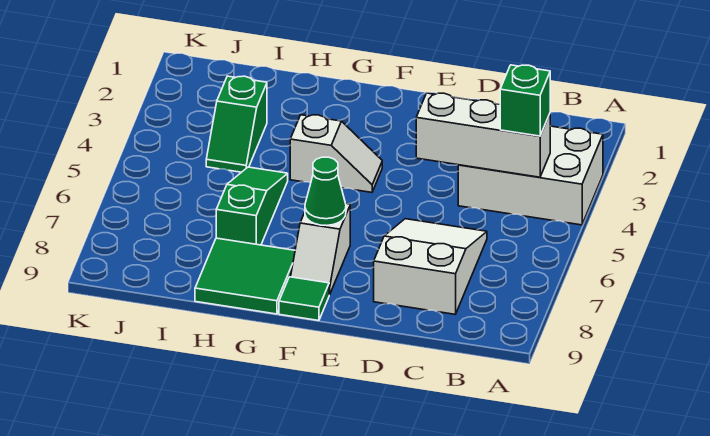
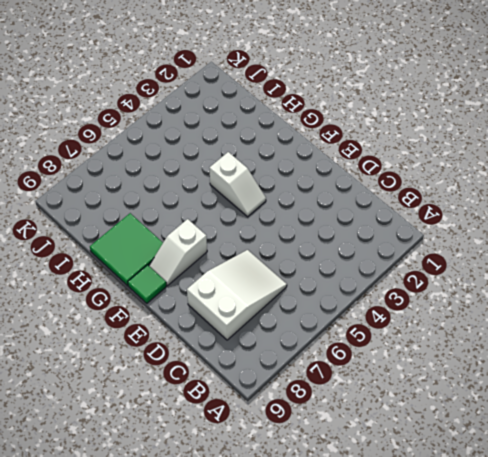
none -> white 2x3 brick [458,126,603,225]
none -> green 1x3 slope [216,167,288,245]

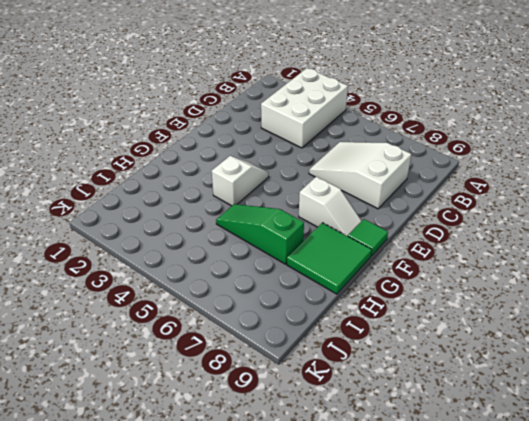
none -> green 1x2 slope [206,76,267,172]
none -> white 1x3 brick [416,93,550,177]

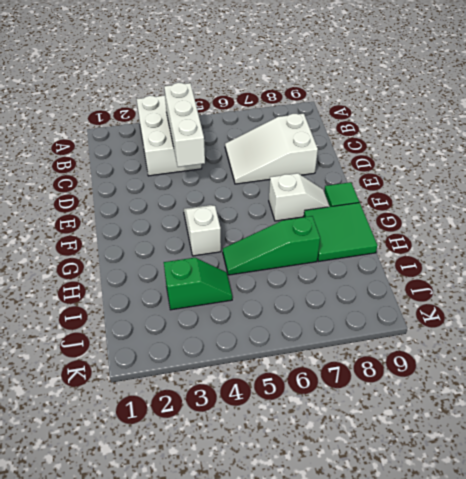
none -> green 1x1 cone [305,157,346,226]
none -> green 1x1 brick [500,65,550,136]

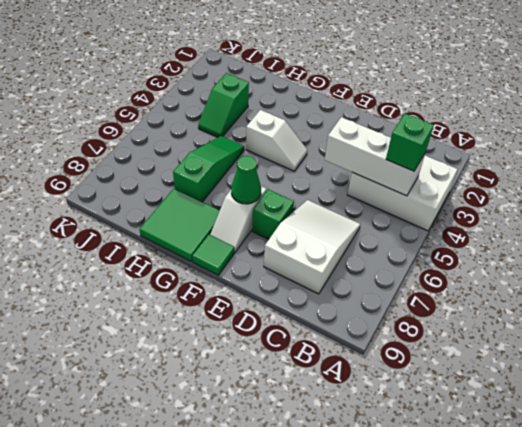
green 1x1 brick [252,189,294,240] -> none

